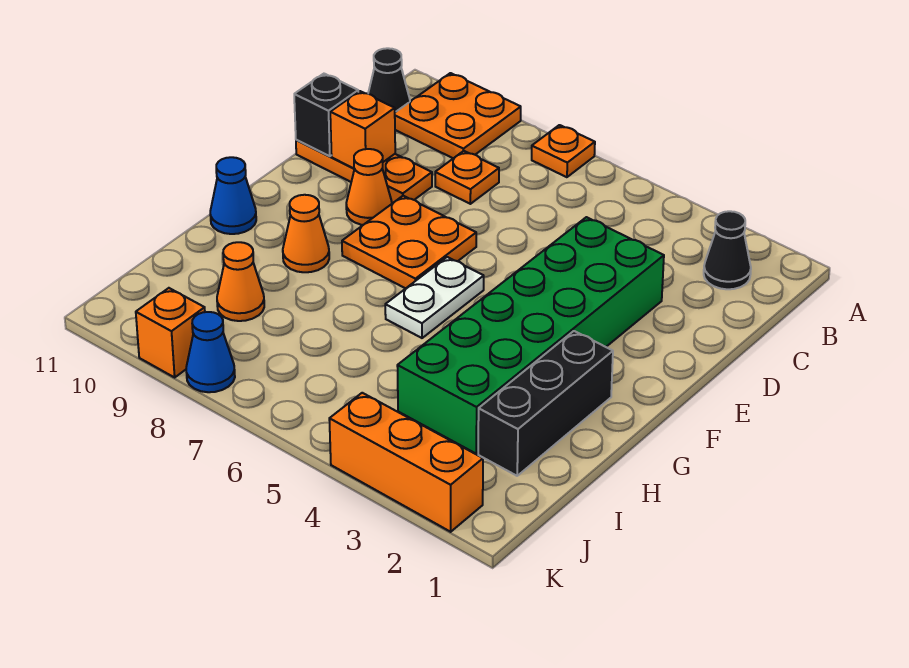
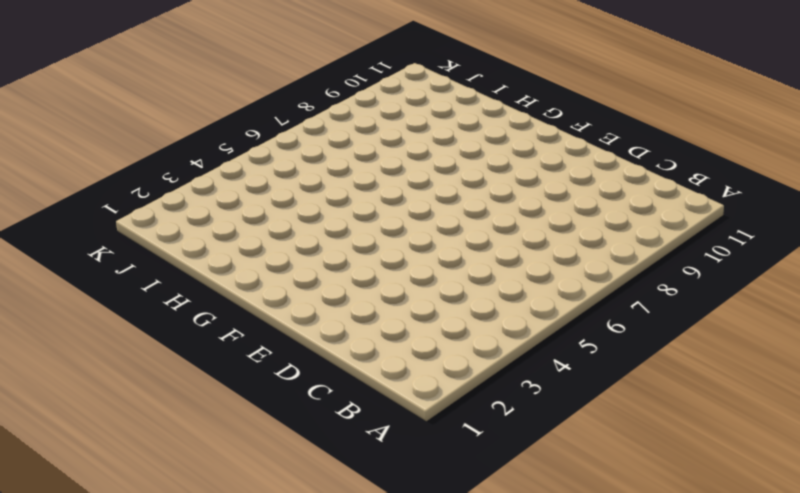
none -> orange 1x1 plate [532,125,595,177]
none -> orange 2x2 plate [395,73,521,158]
none -> black 1x1 cone [704,211,751,289]

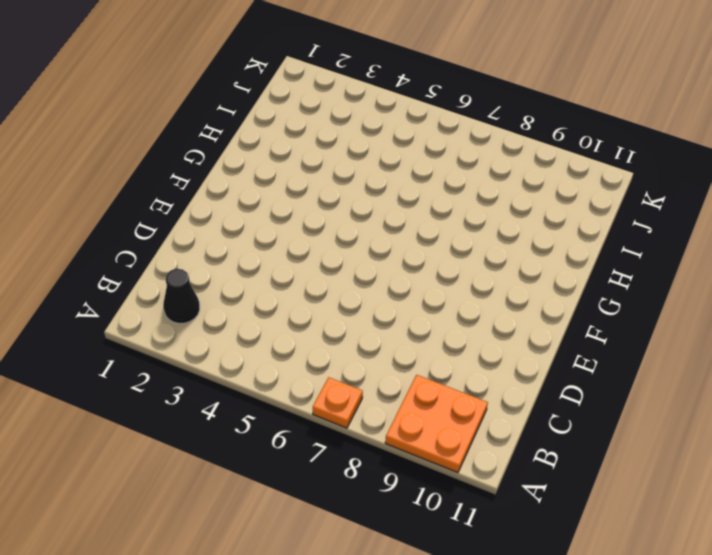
none -> black 1x1 cone [368,48,410,112]
none -> orange 1x1 plate [435,151,499,204]
none -> green 2x6 brick [397,217,664,454]

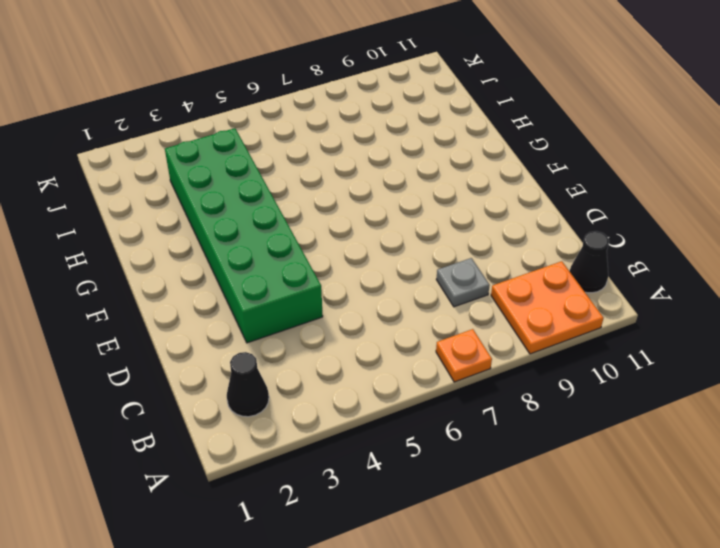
grey 1x1 plate [436,258,490,307] -> orange 1x1 plate [435,151,499,204]
none -> orange 1x3 plate [296,140,432,203]
none -> orange 2x2 plate [342,196,476,288]
none -> orange 1x1 cone [346,149,392,225]

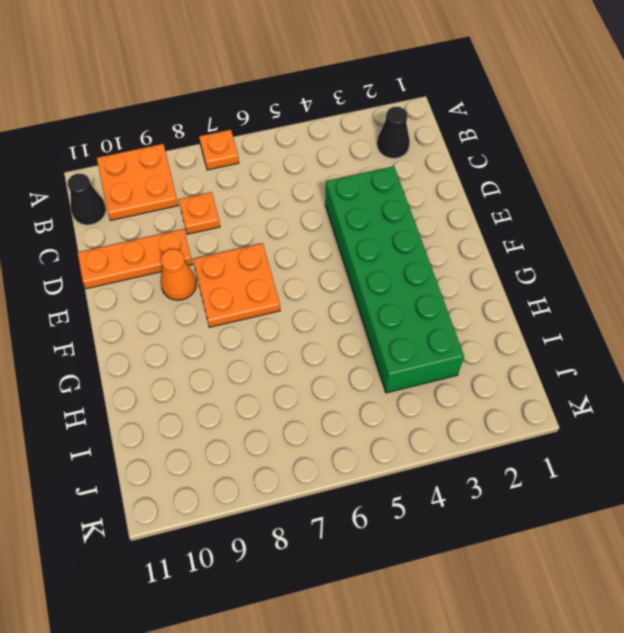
none -> white 1x2 plate [385,257,484,338]
none -> black 1x3 brick [478,331,613,476]
none -> orange 1x1 cone [283,195,329,272]

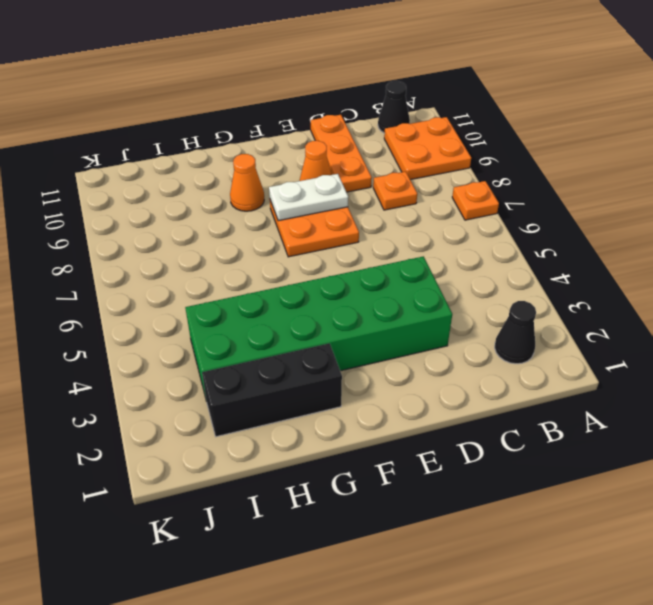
white 1x2 plate [269,174,348,221] -> white 1x2 plate moved to [385,257,484,338]
none -> blue 1x1 cone [210,157,256,234]
none -> orange 1x1 cone [217,242,264,321]
none -> orange 1x3 brick [329,393,483,532]

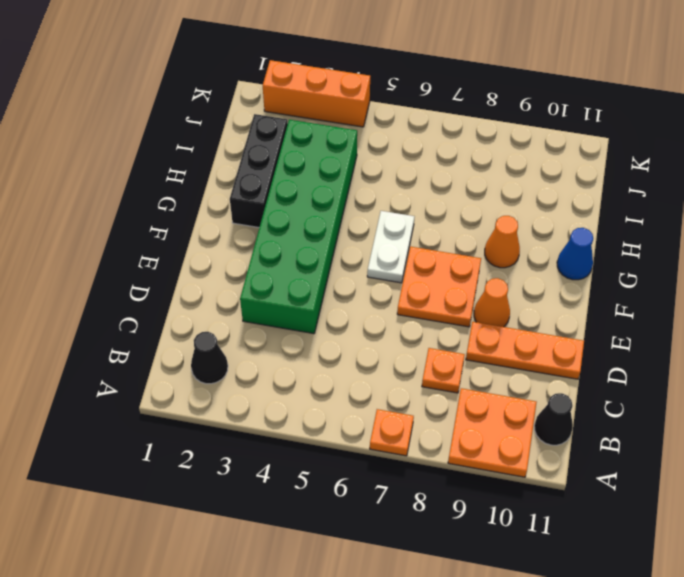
none -> orange 1x1 cone [217,242,264,321]
none -> blue 1x1 cone [186,312,235,392]
none -> orange 1x1 brick [136,288,205,377]

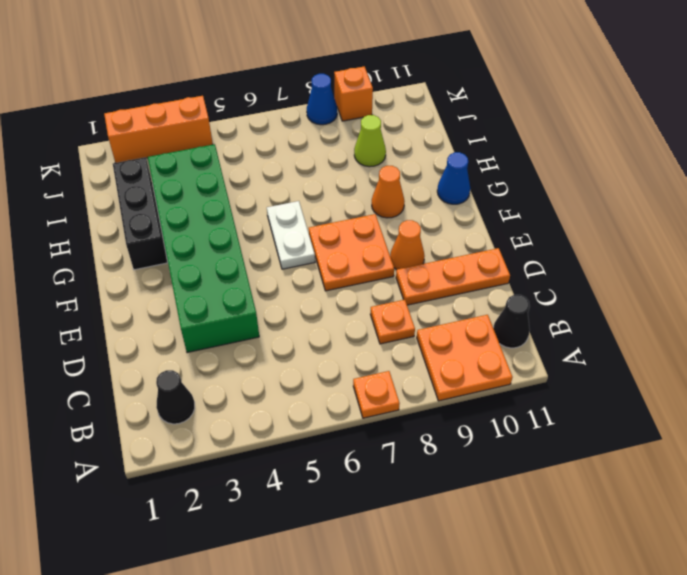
lime 1x1 cone [354,115,386,167] -> orange 1x1 cone [217,242,264,321]
none -> orange 1x1 brick [330,91,395,169]
none -> black 1x1 brick [294,74,358,156]

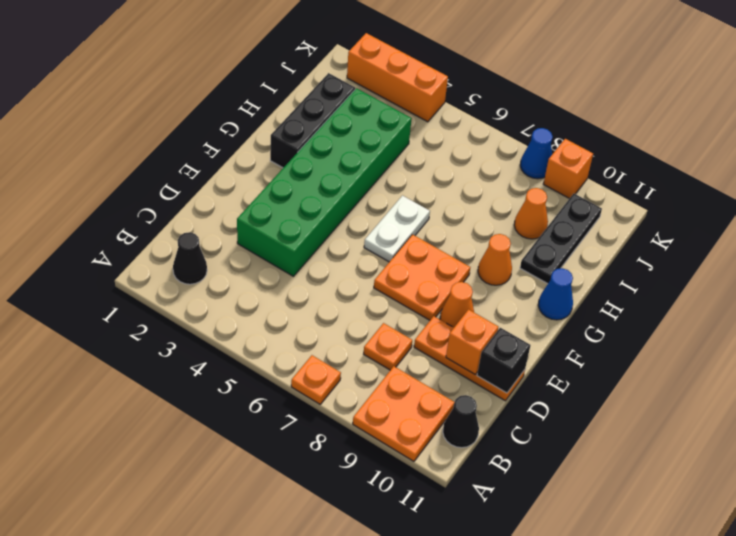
black 1x3 plate [520,194,602,284] -> none

